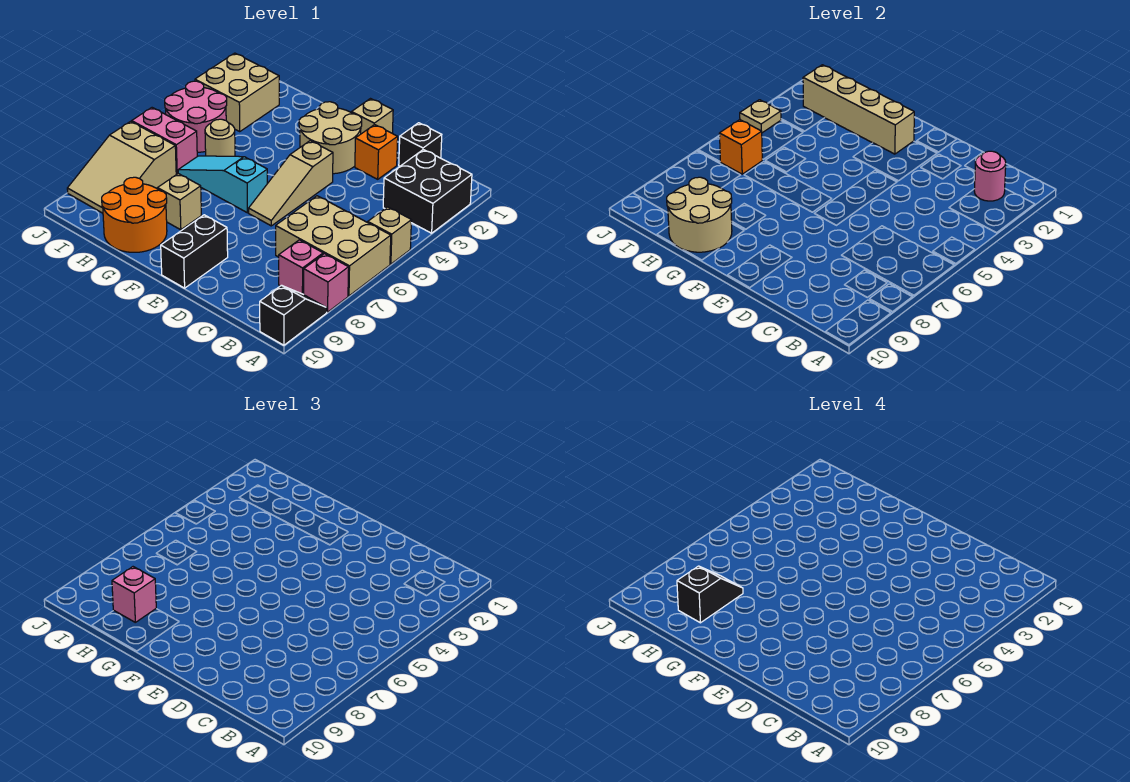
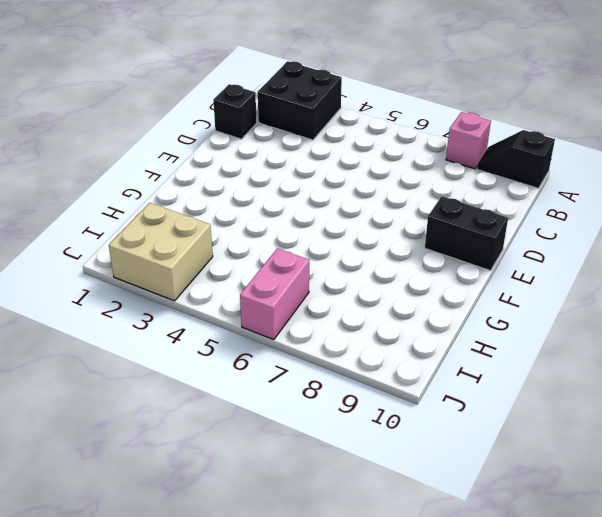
none -> tan 1x1 brick [368,207,411,264]
none -> tan 2x3 brick [276,196,391,296]
none -> pink 1x1 brick [279,240,323,294]

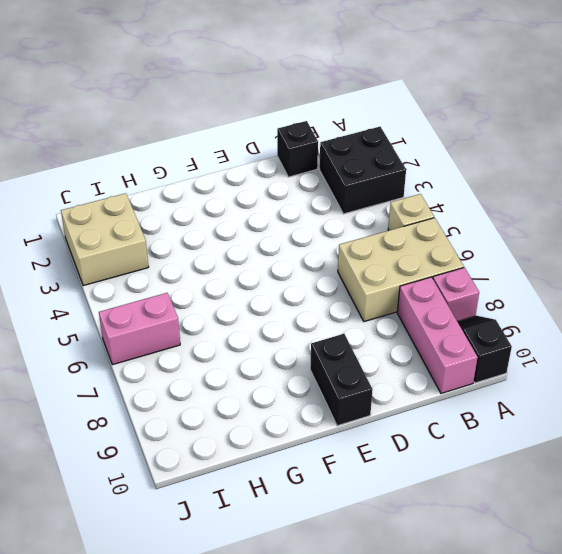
pink 1x3 brick [397,277,478,393] -> pink 1x1 brick [279,240,323,294]
none -> orange 1x1 brick [355,125,398,179]
none -> tan 1x1 brick [352,99,393,134]
none -> tan 2x2 round brick [299,102,362,174]

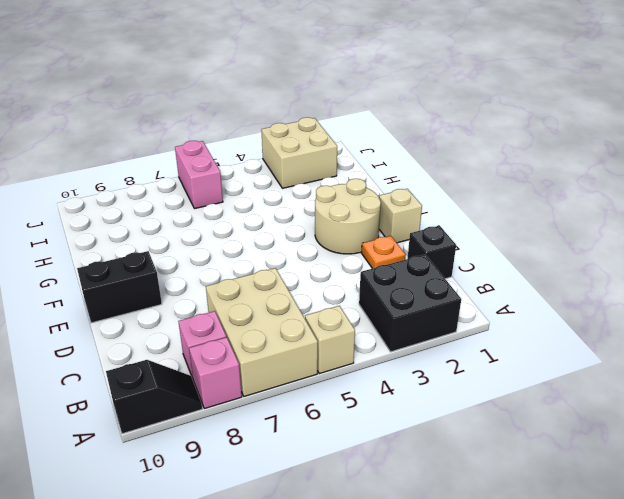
orange 1x1 plate [362,236,406,269] -> orange 1x1 brick [355,125,398,179]
none -> tan 1x3 slope [249,141,333,226]
none -> cyan 1x3 slope [178,156,267,213]
none -> tan 1x1 brick [158,174,201,230]

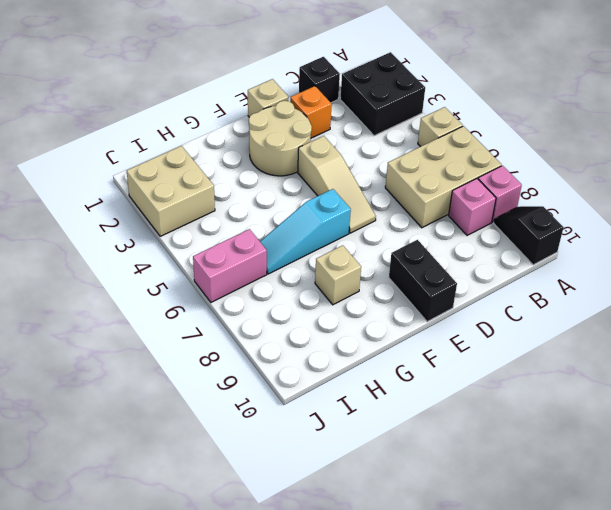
none -> orange 2x2 round brick [102,177,167,252]
none -> tan 1x1 round brick [205,119,235,156]
none -> pink 2x2 round brick [165,81,227,152]

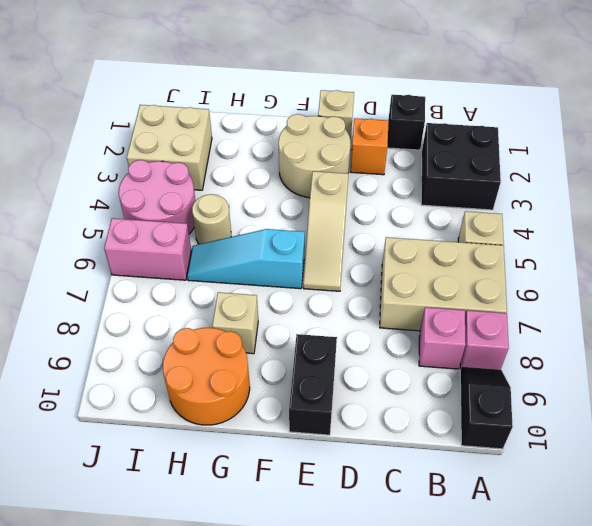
none -> tan 2x3 slope [67,121,176,213]
none -> pink 1x1 round brick [974,151,1006,201]
none -> tan 1x4 brick [803,65,914,154]

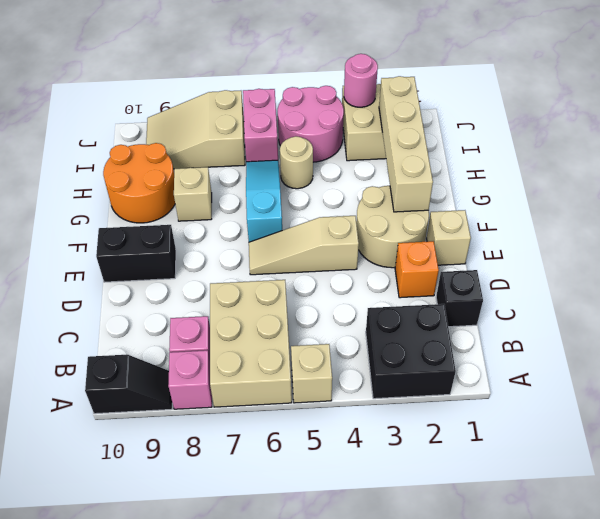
pink 1x1 round brick [344,54,378,107] -> pink 1x1 round brick moved to [974,151,1006,201]
none -> tan 2x2 round brick [667,177,732,252]
none -> orange 1x1 brick [719,120,762,174]
none -> tan 1x1 plate [740,100,781,133]

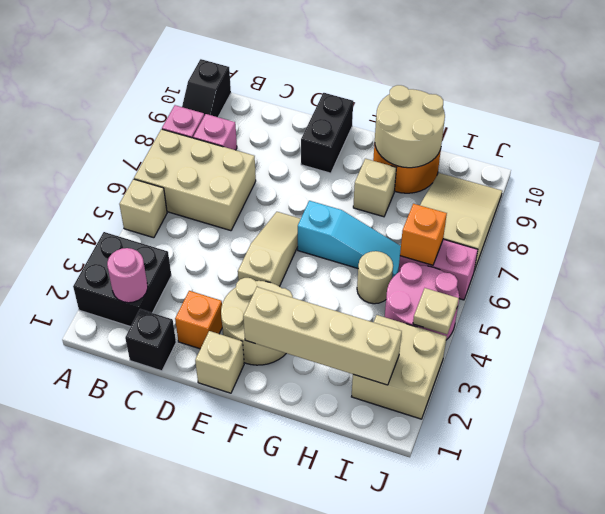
none -> pink 1x1 brick [112,567,156,622]
none -> black 1x2 slope [677,566,743,623]

